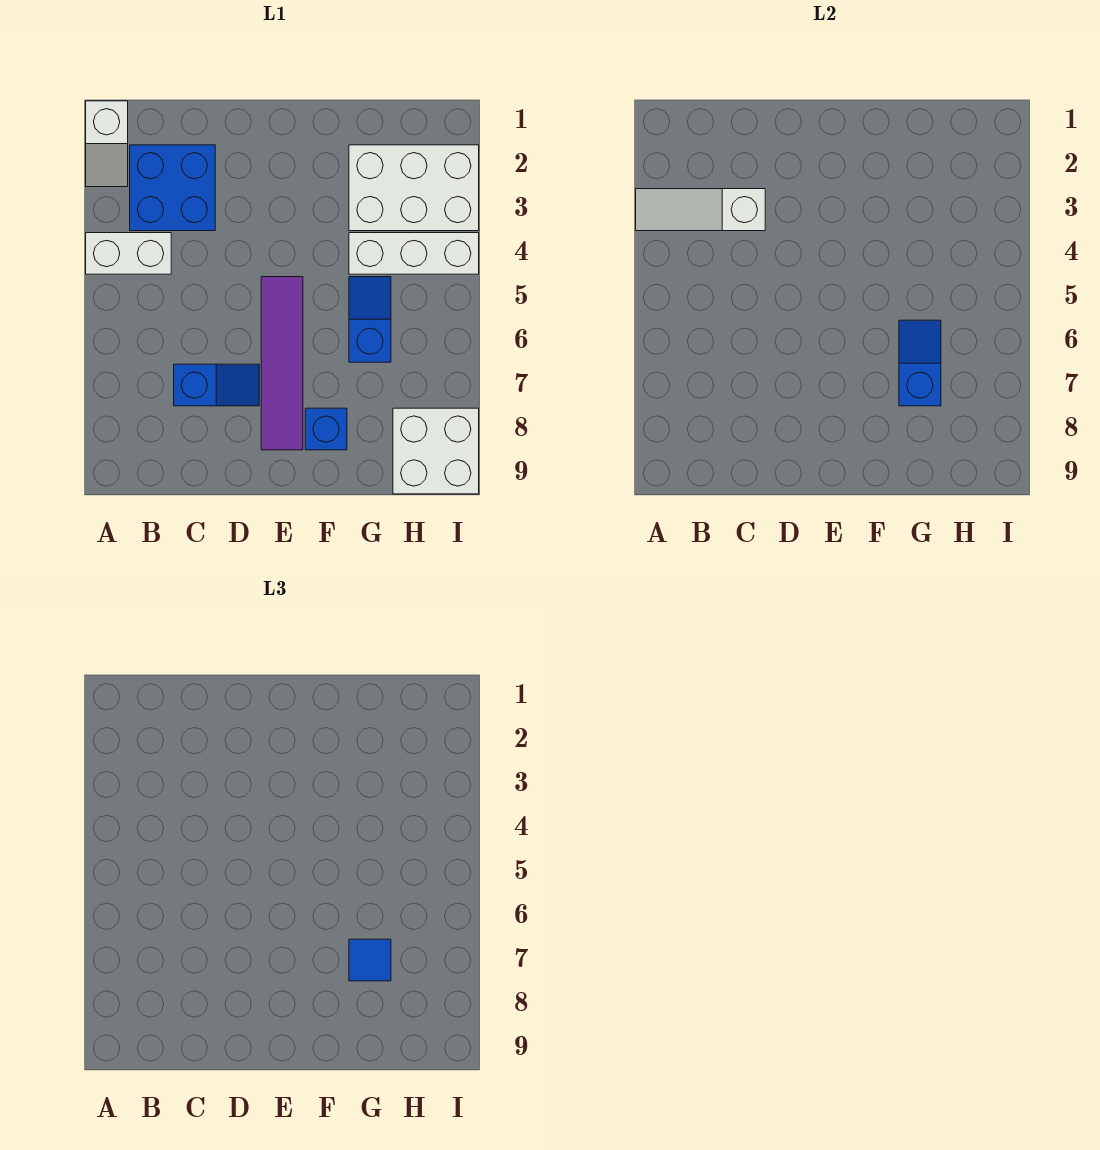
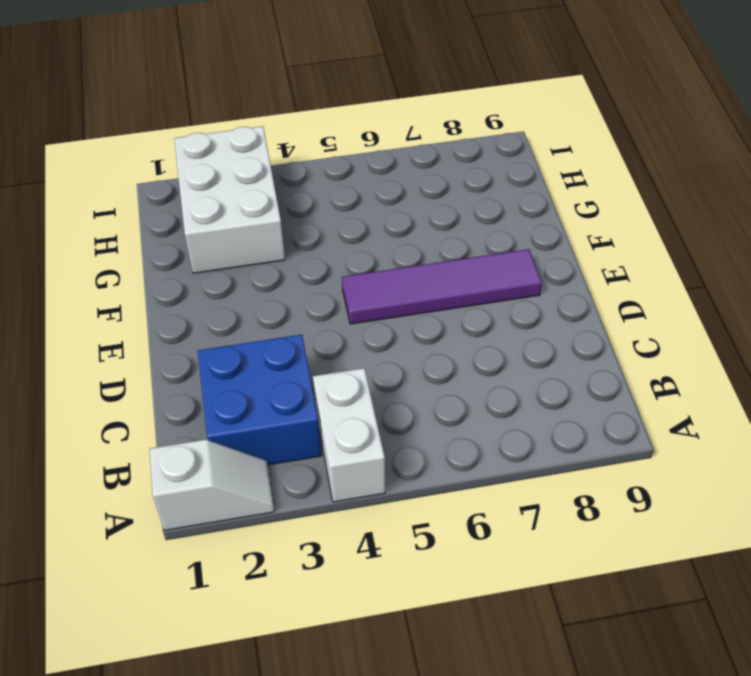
none -> blue 1x2 slope [174,364,259,406]
none -> blue 1x1 brick [305,408,347,450]
none -> white 1x3 brick [349,233,479,274]

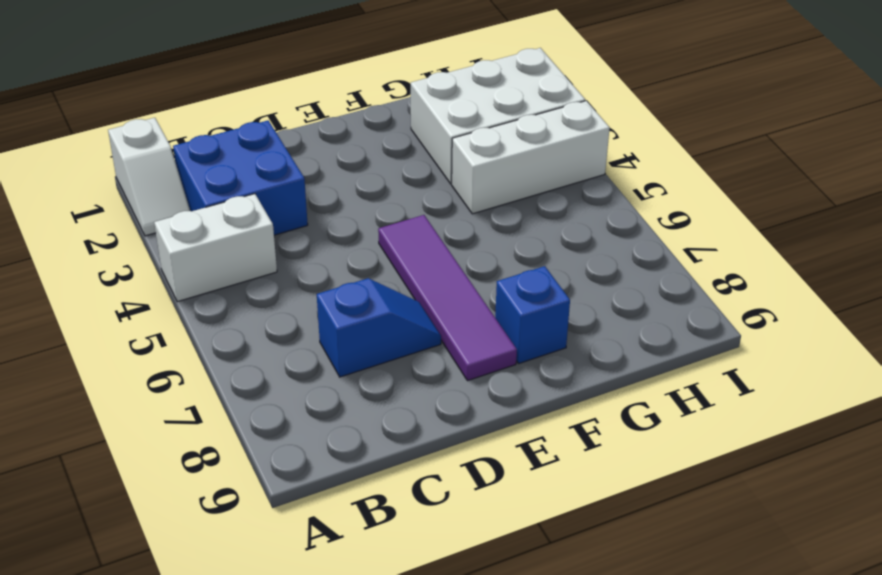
none -> blue 1x2 slope [349,277,391,362]
none -> white 2x2 brick [393,408,479,494]
none -> white 1x3 slope [636,189,765,231]

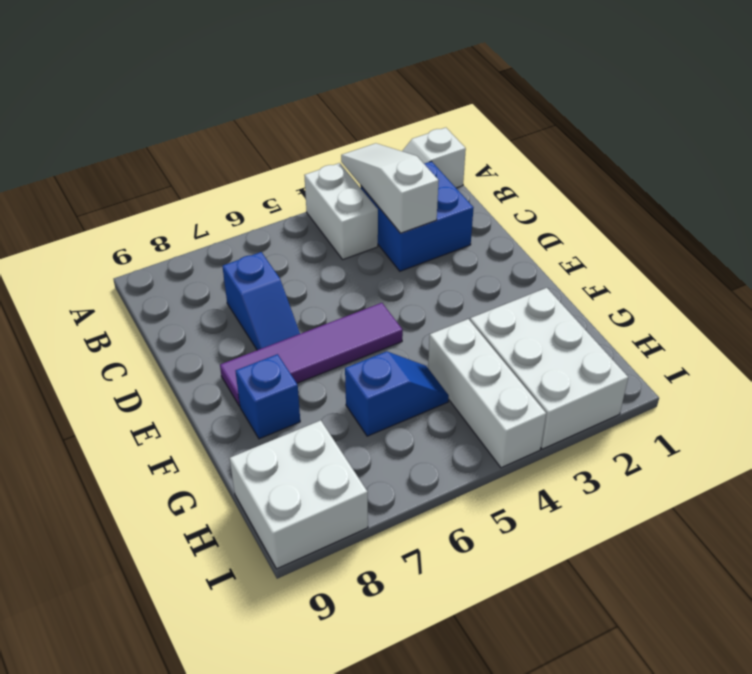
none -> blue 1x2 slope [899,320,941,406]
none -> blue 1x1 tile [349,939,391,981]

